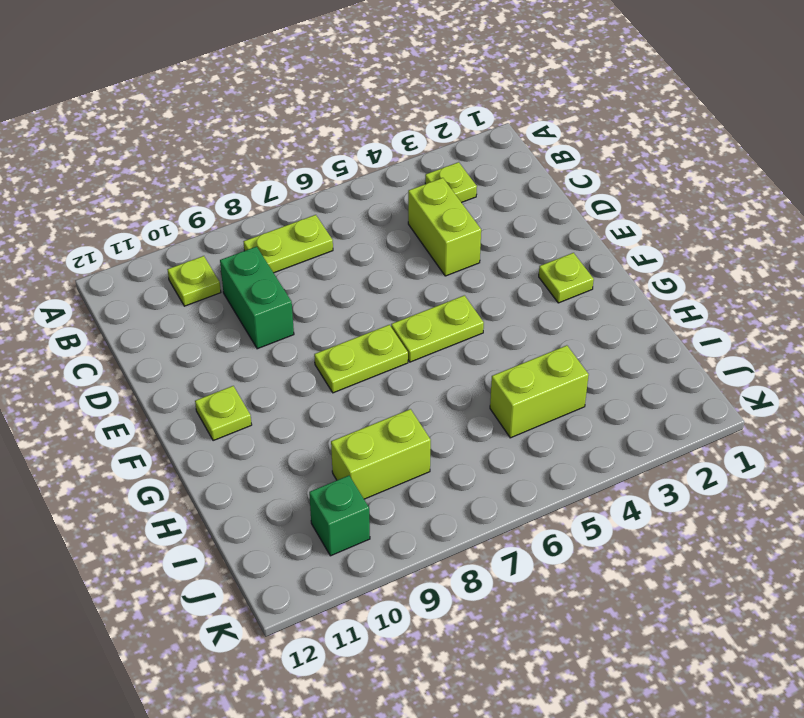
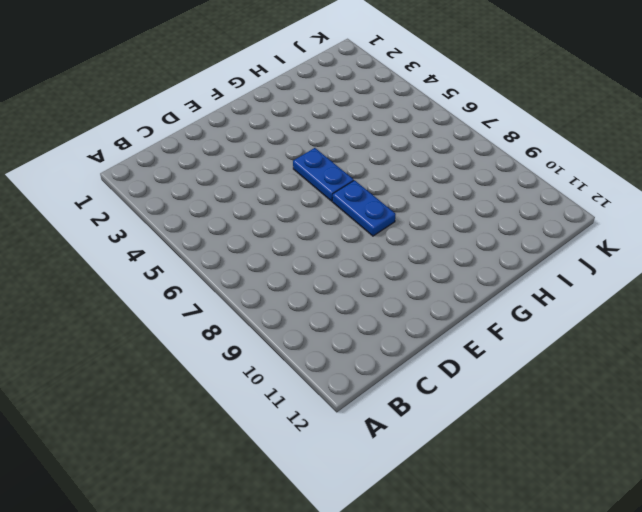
blue 1x2 plate [293,148,354,201] -> lime 1x2 plate [391,295,484,362]
blue 1x2 plate [332,180,396,236] -> lime 1x2 plate [314,325,408,393]
none -> lime 1x1 plate [425,162,477,203]
none -> lime 1x2 plate [244,215,333,273]
none -> lime 1x1 plate [167,256,221,306]

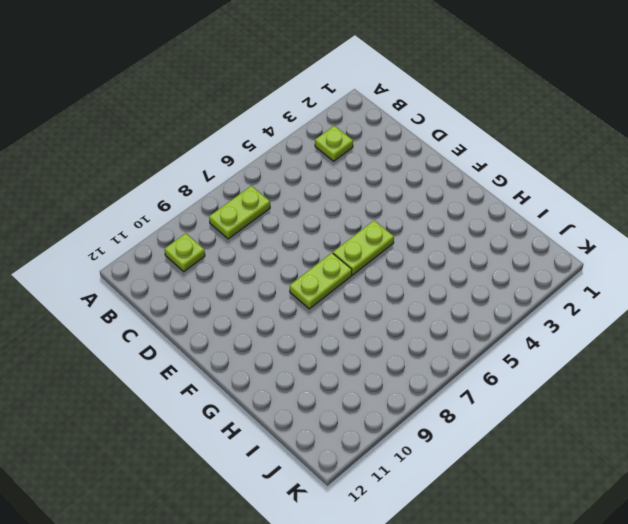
none -> lime 1x2 brick [408,178,481,276]
none -> green 1x2 brick [220,247,294,349]
none -> lime 1x1 plate [539,253,594,303]

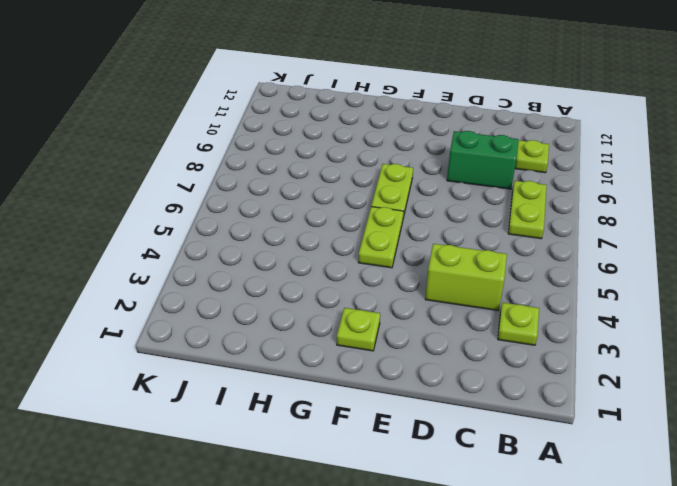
none -> lime 1x1 plate [195,386,252,441]
none -> lime 1x2 brick [490,345,589,438]
none -> lime 1x2 brick [331,409,431,499]

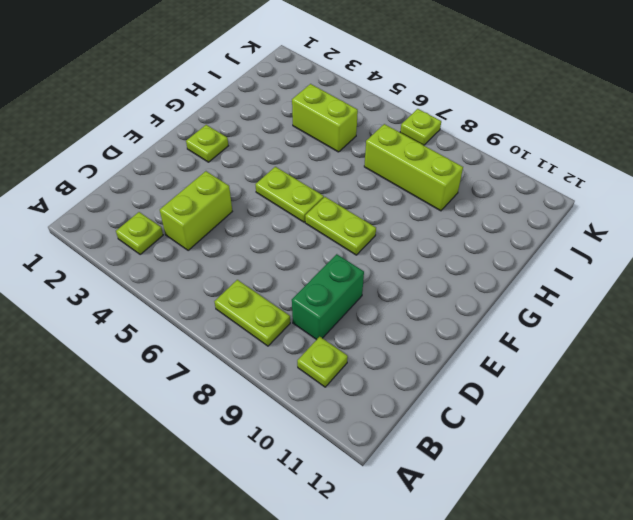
lime 1x3 brick [364,124,463,211] -> lime 1x2 brick [331,409,431,499]
lime 1x1 plate [400,109,441,145] -> lime 1x1 plate moved to [195,386,252,441]
none -> green 1x1 brick [309,476,370,556]

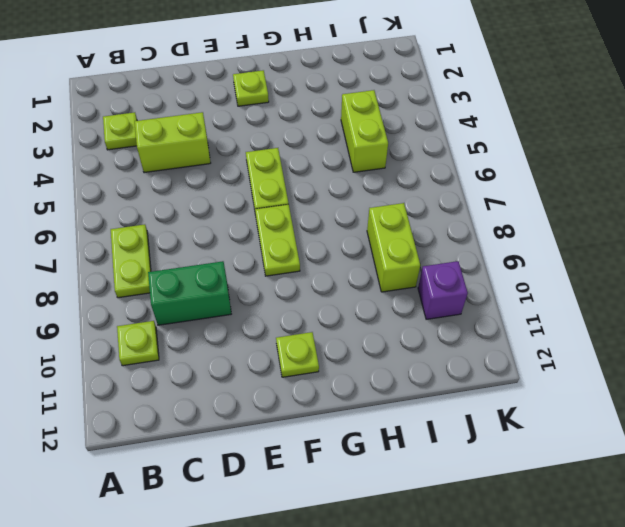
purple 1x1 brick [418,261,468,319] -> green 1x1 brick [309,476,370,556]

